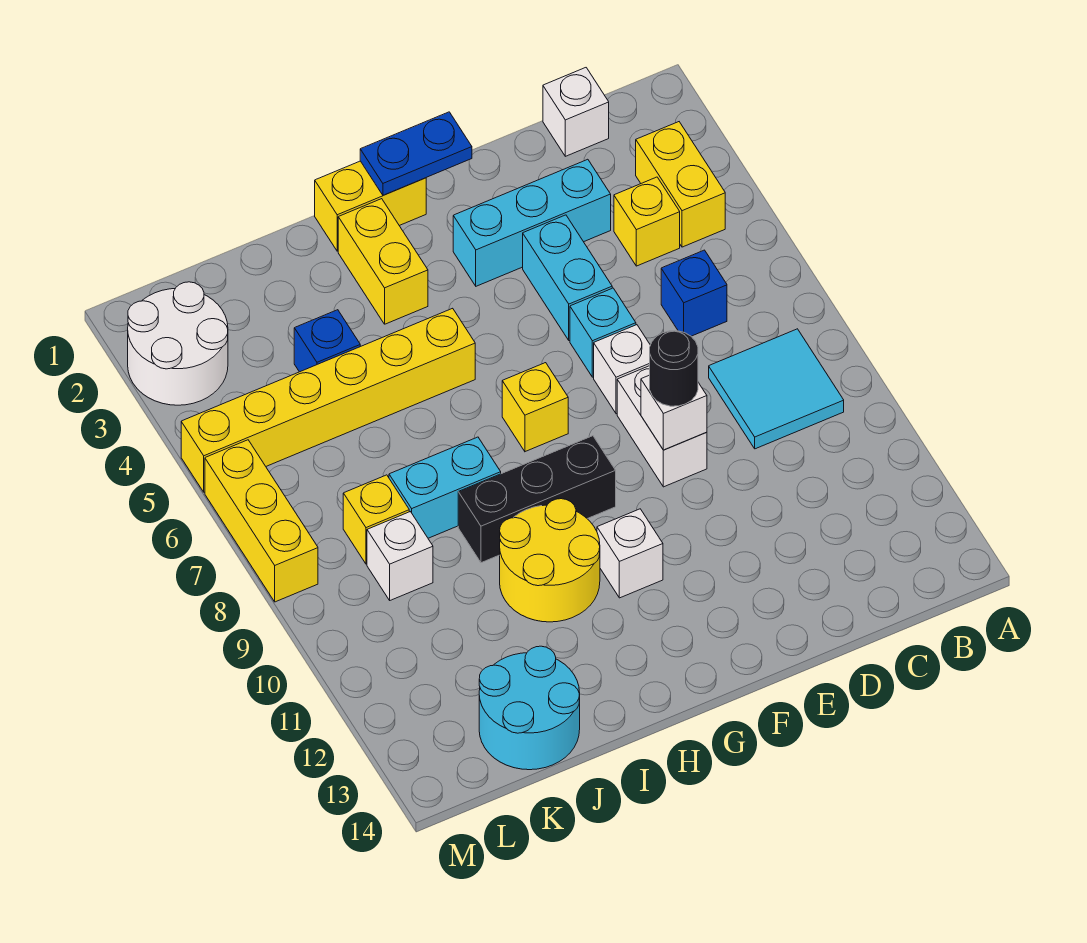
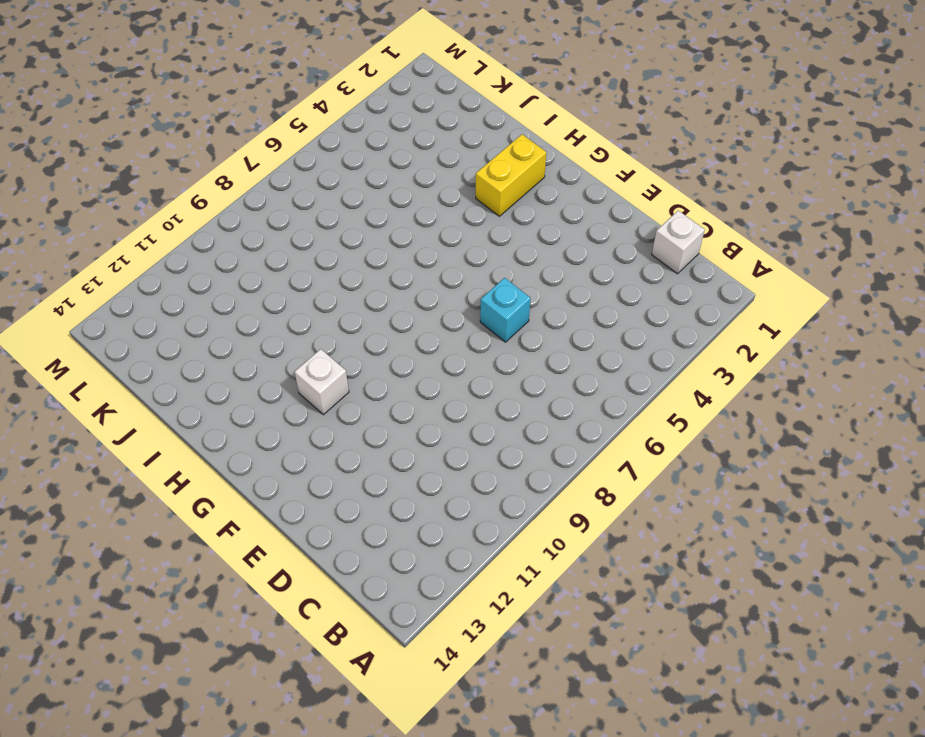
none -> yellow 1x2 brick [636,122,725,247]
none -> cyan 2x2 tile [709,329,844,449]
none -> yellow 1x1 brick [614,177,680,266]

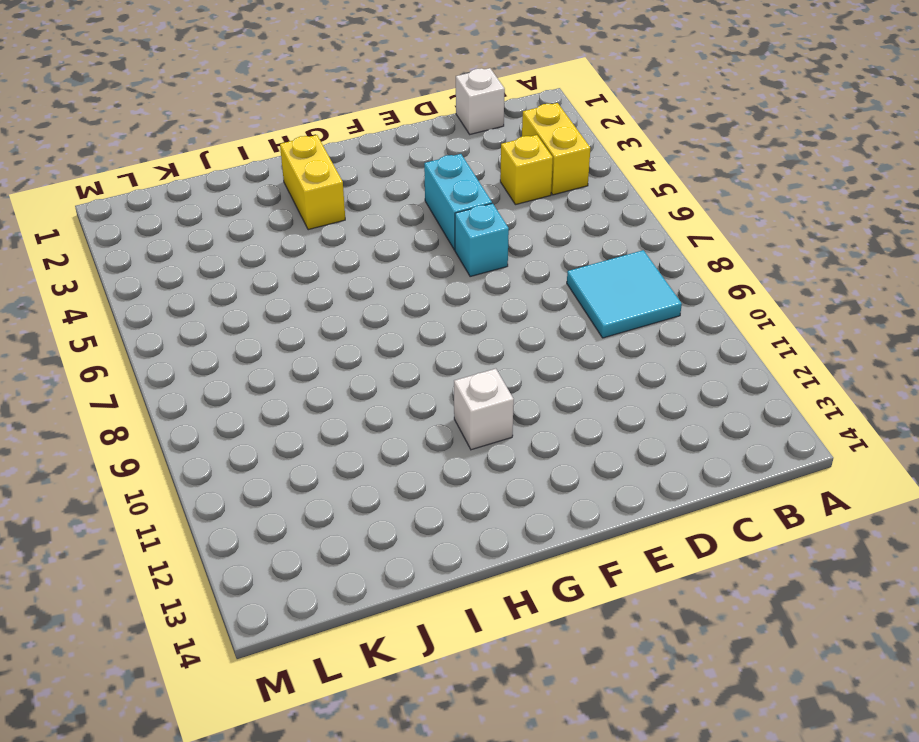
none -> blue 1x1 brick [661,250,727,336]
none -> cyan 1x3 brick [453,159,611,286]
none -> white 1x1 brick [594,325,650,414]

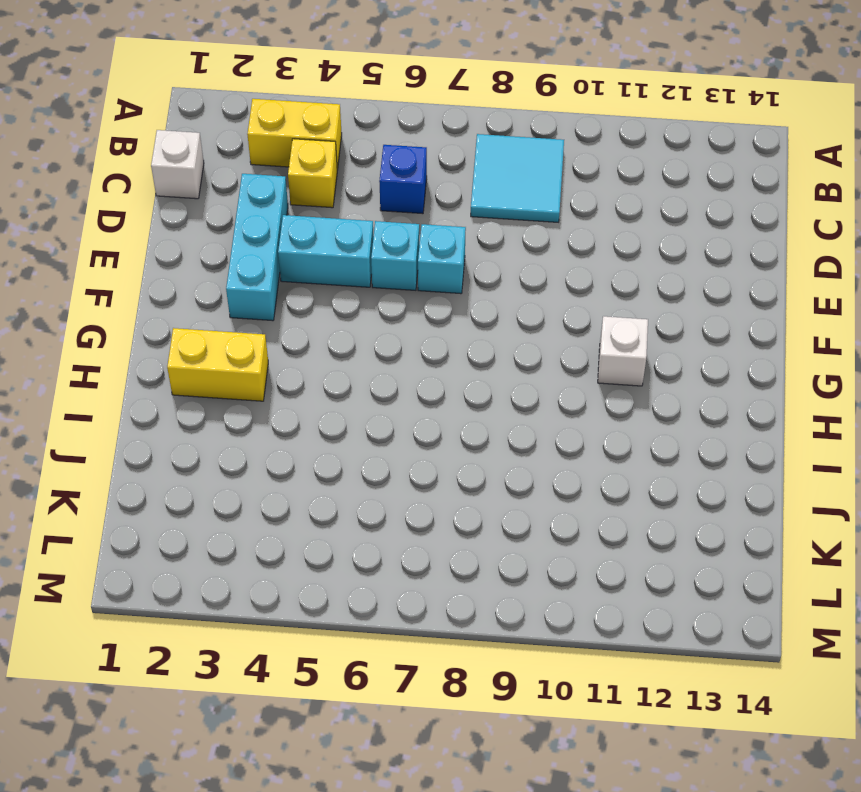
cyan 1x1 brick [418,224,466,294] -> white 1x1 brick [594,325,650,414]
none -> white 1x2 brick [617,366,707,487]
none -> yellow 1x2 brick [315,161,426,251]
none -> yellow 1x1 brick [502,363,568,452]

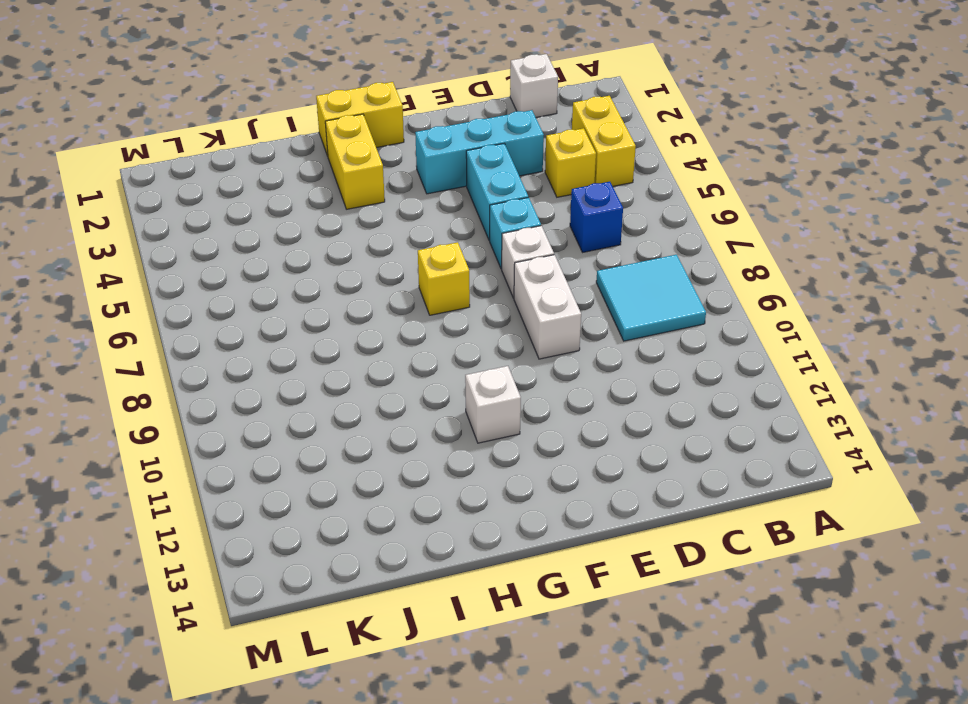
none -> black 1x3 brick [458,436,616,563]
none -> yellow 1x6 brick [181,308,475,492]
none -> yellow 2x2 round brick [500,499,600,622]

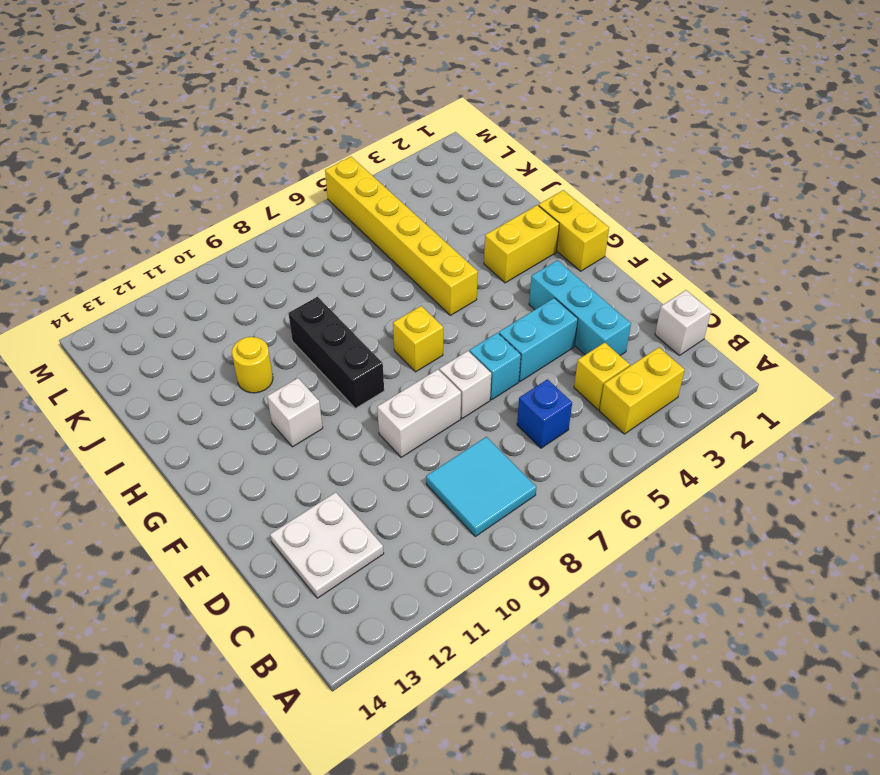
white 2x2 plate [270,492,384,598] -> none
yellow 1x1 round brick [232,337,273,393] -> yellow 2x2 round brick [500,499,600,622]
none -> cyan 1x2 brick [389,437,501,538]
none -> blue 1x1 brick [294,310,360,372]
none -> cyan 2x2 round brick [479,646,580,770]

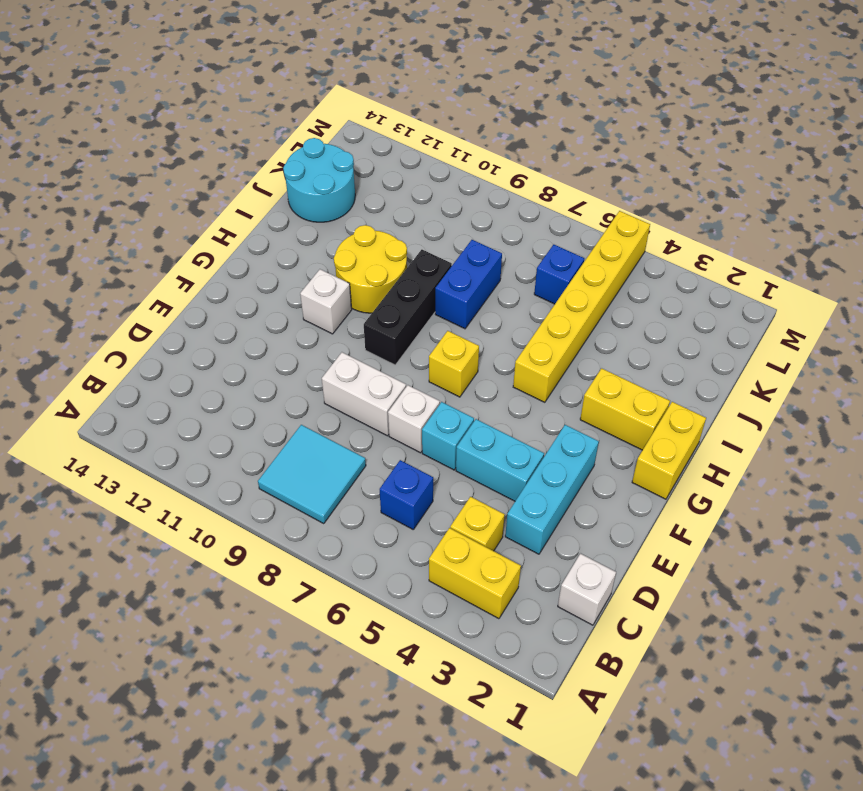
blue 1x2 brick [435,240,502,329] -> cyan 1x2 brick [389,437,501,538]
blue 1x1 brick [534,244,584,304] -> blue 1x1 brick moved to [294,310,360,372]
none -> yellow 1x1 brick [343,475,409,564]
none -> white 1x1 brick [367,512,433,600]
none -> white 2x2 round brick [128,282,228,405]

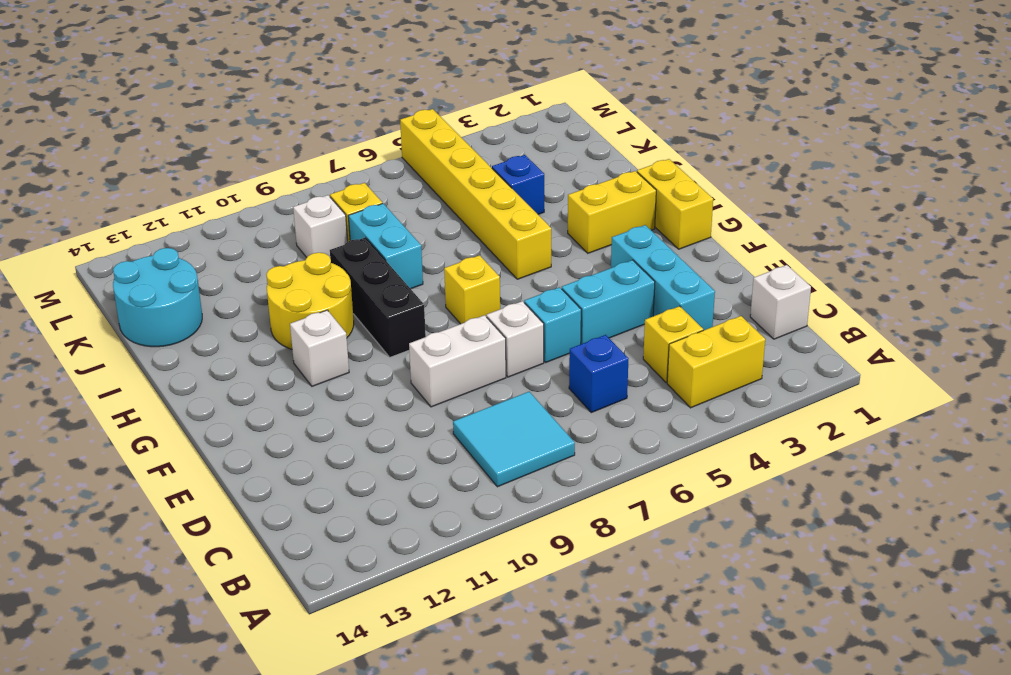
none -> white 2x2 round brick [128,282,228,405]
none -> yellow 1x3 brick [205,440,318,602]
none -> white 1x1 brick [641,375,707,450]

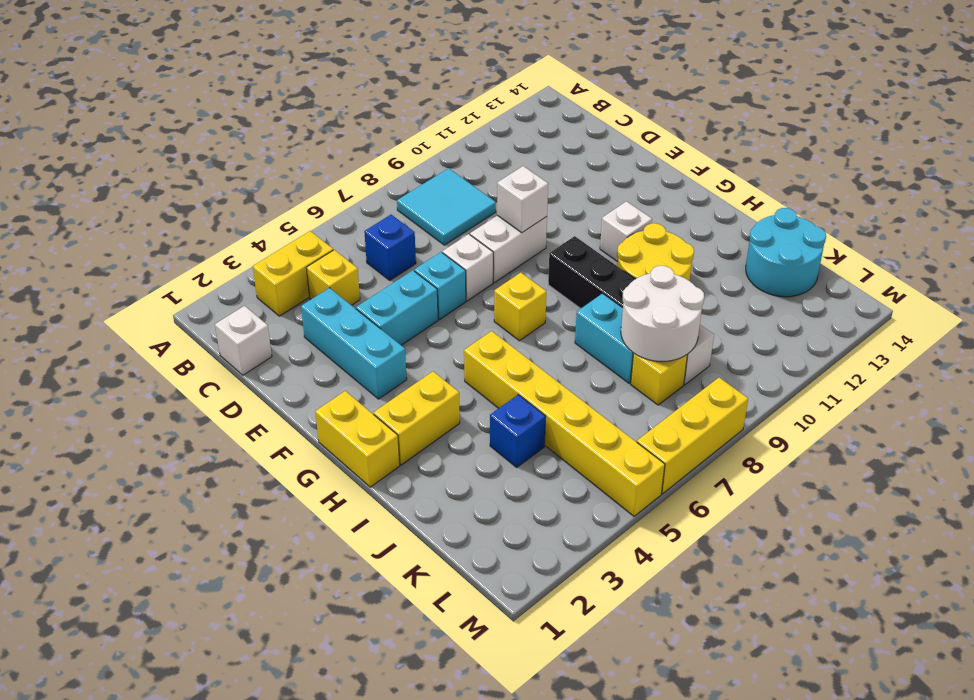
white 2x2 round brick [621,266,704,362] -> white 2x2 round brick moved to [128,282,228,405]
none -> blue 1x2 plate [360,112,472,195]
none -> black 1x1 round brick [650,331,698,406]

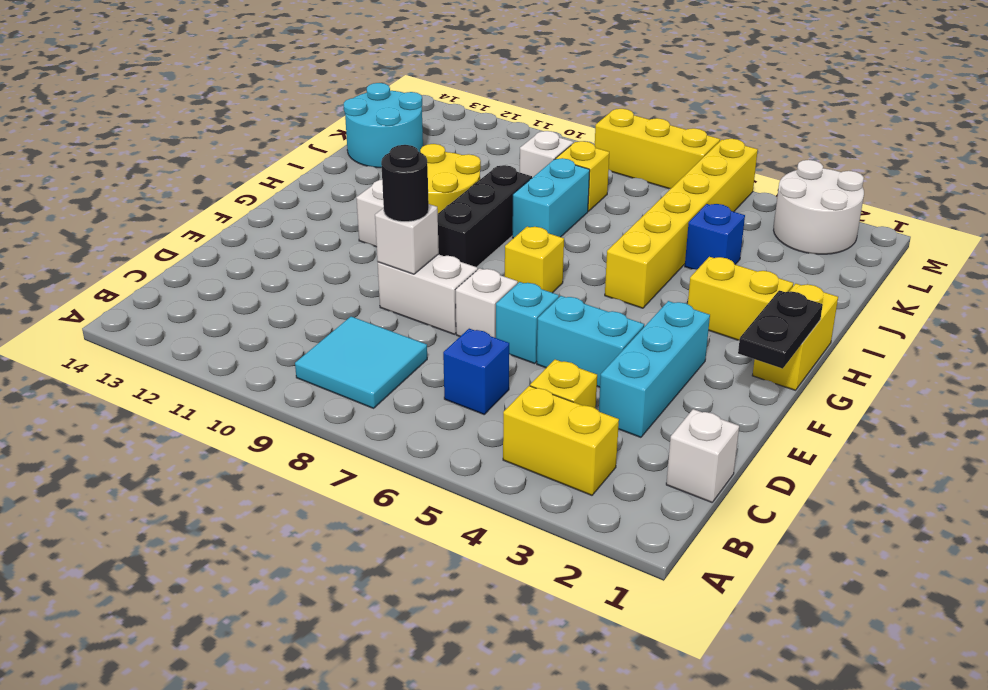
black 1x2 plate [738,290,823,369] -> blue 1x2 plate [360,112,472,195]

